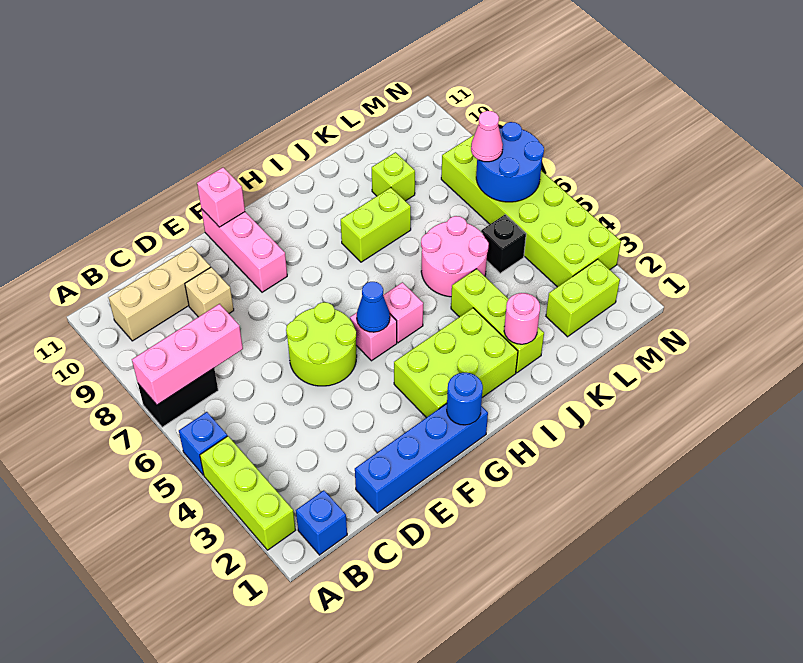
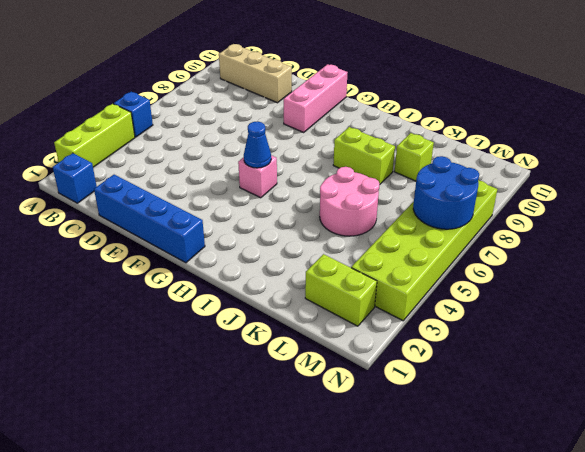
none -> black 1x2 brick [138,368,218,427]
none -> tan 1x1 brick [185,267,234,317]
none -> lime 2x2 round brick [286,302,357,386]

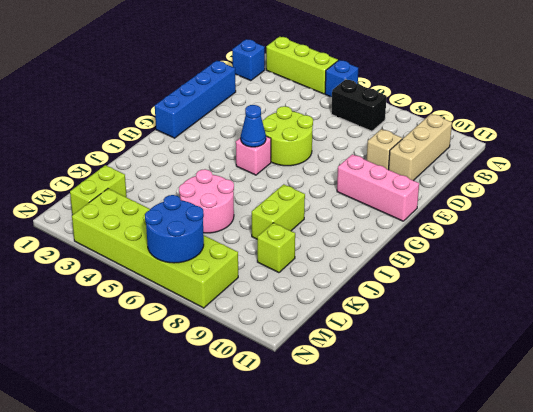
black 1x2 brick [331,79,387,131] -> black 1x2 brick turned to [138,368,218,427]
none -> lime 2x3 brick [394,308,518,418]
none -> pink 1x1 brick [383,282,423,343]
none -> lime 1x3 brick [451,269,544,373]

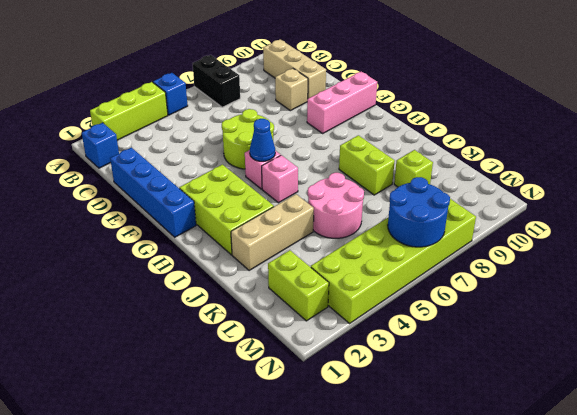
tan 1x3 brick [231,194,314,270] -> lime 1x3 brick [451,269,544,373]
none -> black 1x1 brick [481,215,526,273]
none -> pink 1x3 brick [132,304,243,405]
none -> pink 1x1 brick [197,168,245,227]

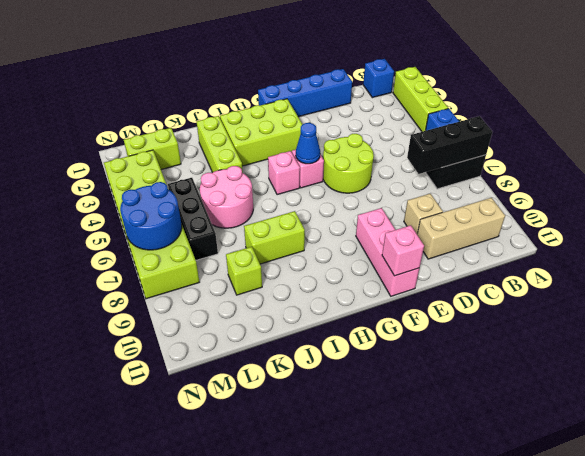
black 1x3 brick [407,116,492,174] -> pink 1x3 brick [132,304,243,405]
black 1x3 brick [168,178,218,260] -> black 1x1 brick [481,215,526,273]
none -> blue 1x1 round brick [447,373,483,425]
none -> pink 1x1 round brick [504,293,540,344]
none -> pink 1x1 cone [471,111,503,162]

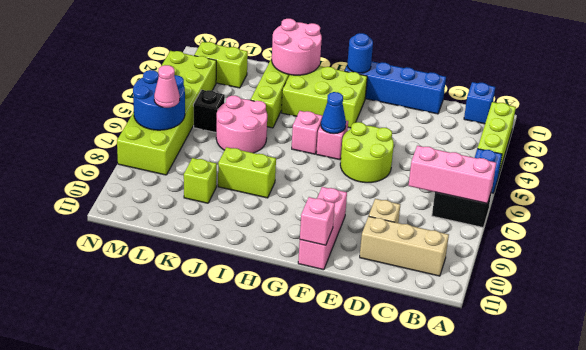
pink 2x2 round brick [272,19,322,75] -> pink 1x1 round brick [504,293,540,344]

